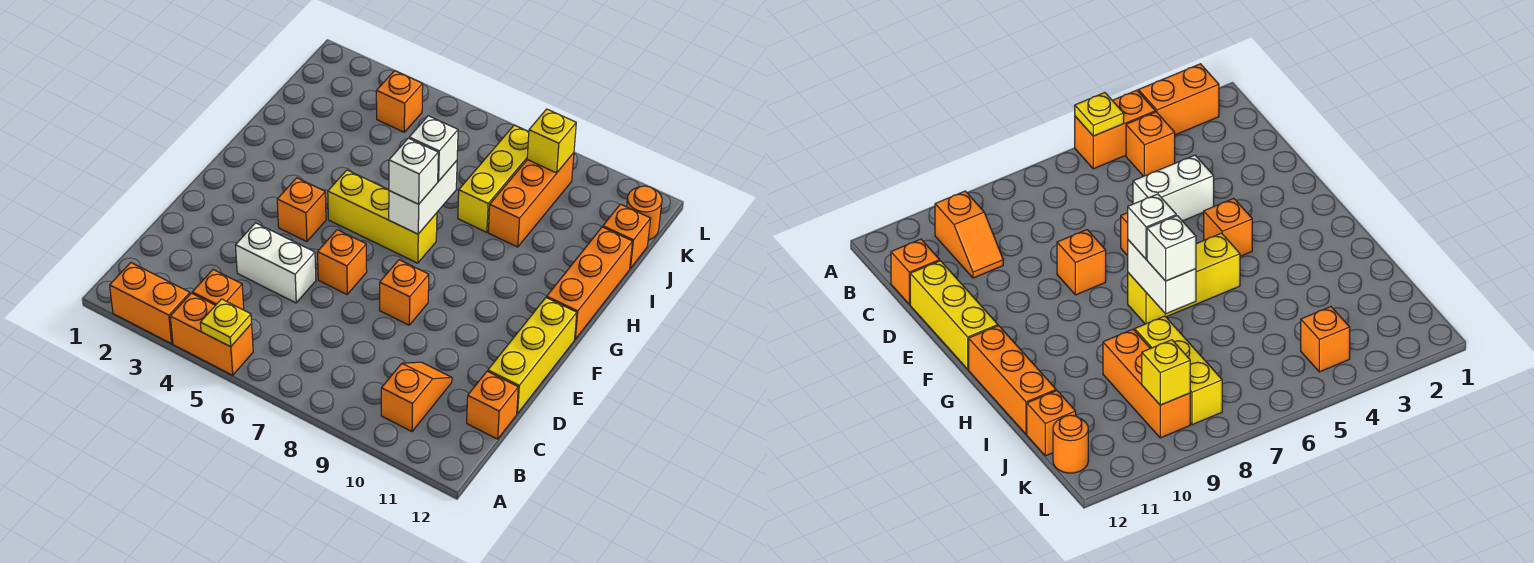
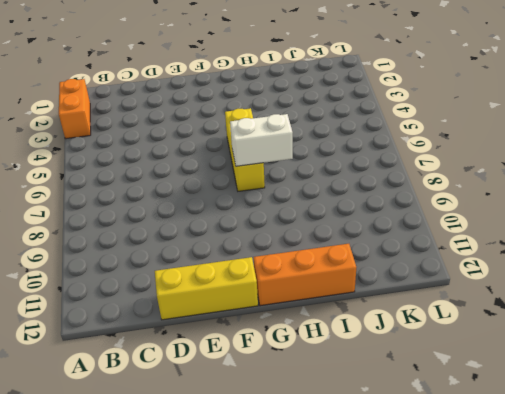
none -> orange 1x2 brick [170,293,253,375]
none -> orange 1x1 brick [192,270,244,310]
none -> orange 1x2 slope [381,362,452,431]

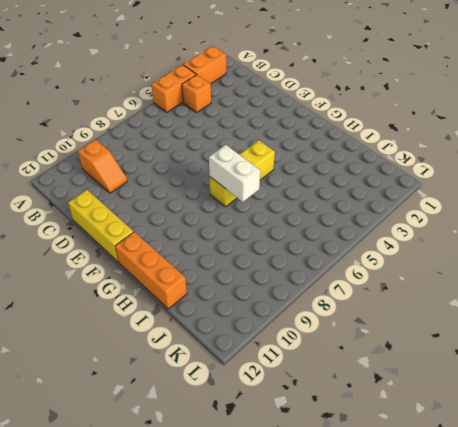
none -> orange 1x1 brick [467,371,518,439]
none -> white 1x2 brick [236,223,316,303]
none -> orange 1x1 brick [318,230,367,294]

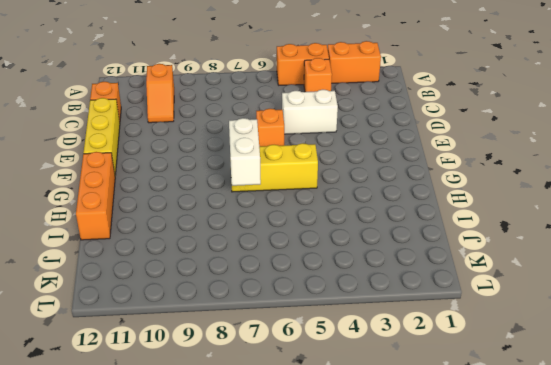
none -> orange 1x1 brick [380,260,429,325]
none -> orange 1x1 brick [277,178,326,242]
none -> yellow 1x3 brick [458,125,529,232]

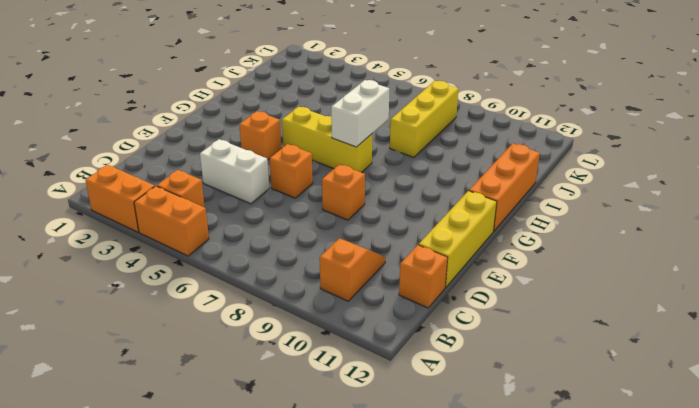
none -> orange 1x3 brick [488,153,574,247]
none -> orange 1x1 brick [603,204,651,268]
none -> orange 1x1 brick [376,71,423,132]

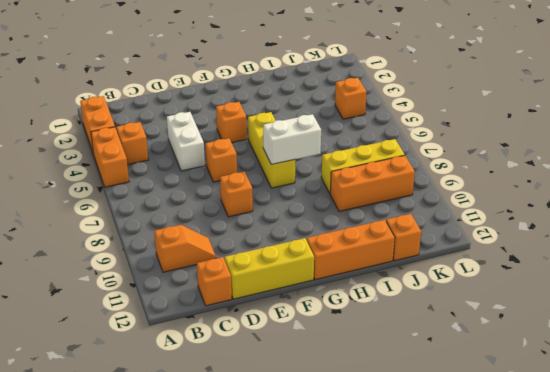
none -> orange 1x1 round brick [627,186,662,240]
none -> yellow 1x1 plate [200,299,252,347]
none -> yellow 1x1 brick [527,109,576,173]

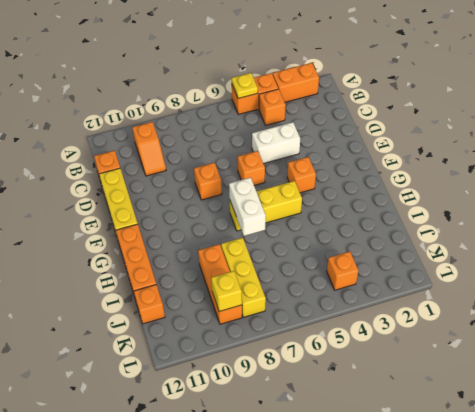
none -> orange 1x1 round brick [627,186,662,240]
none -> white 1x1 brick [389,138,438,204]
none -> white 1x1 brick [409,116,458,181]

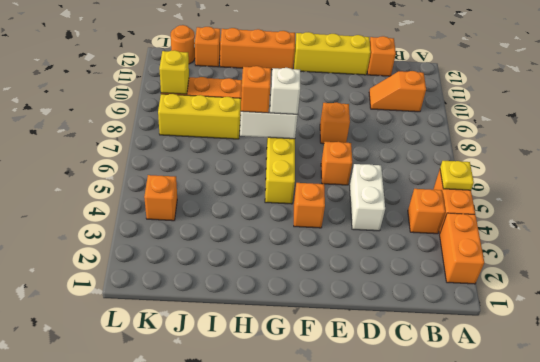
orange 1x1 brick [241,66,271,113] -> white 1x1 brick [409,116,458,181]

